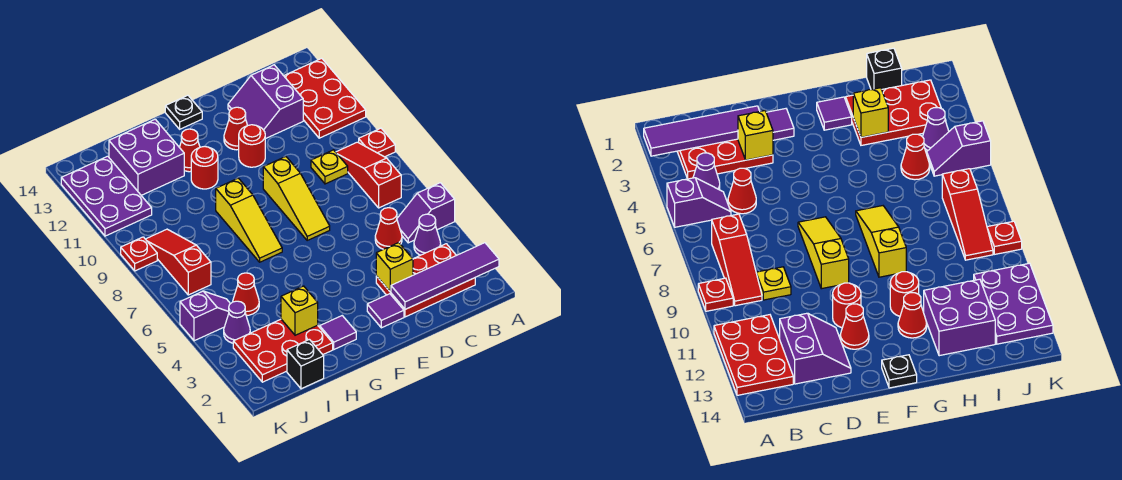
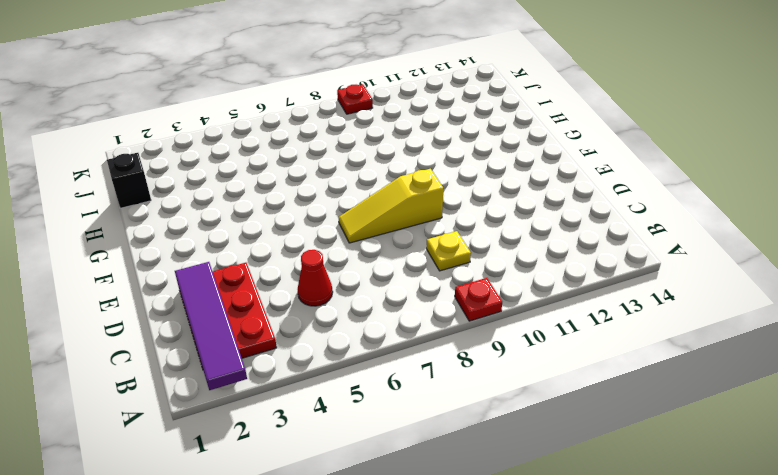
none -> purple 1x2 slope [397,183,455,243]
none -> red 2x3 plate [284,58,366,138]
none -> purple 1x1 cone [414,214,441,255]
none -> red 1x3 slope [336,142,401,208]

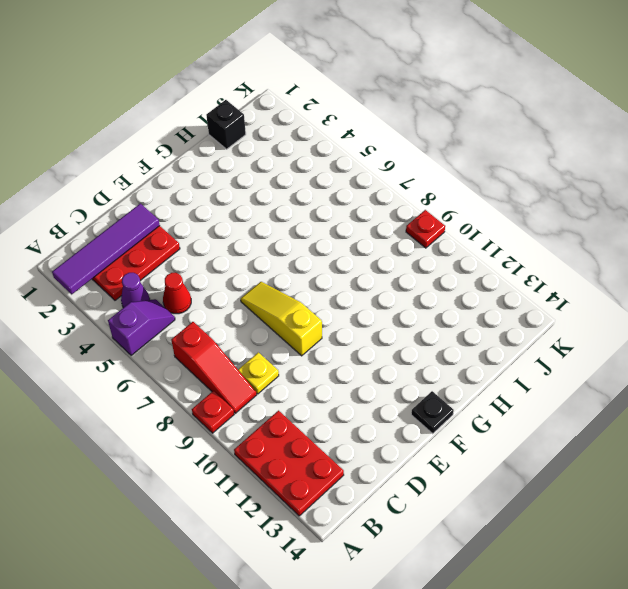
none -> purple 2x2 slope [228,65,303,139]
none -> purple 1x1 tile [367,294,404,328]
none -> red 1x1 round brick [239,125,265,167]
none -> red 1x1 cone [224,107,248,150]

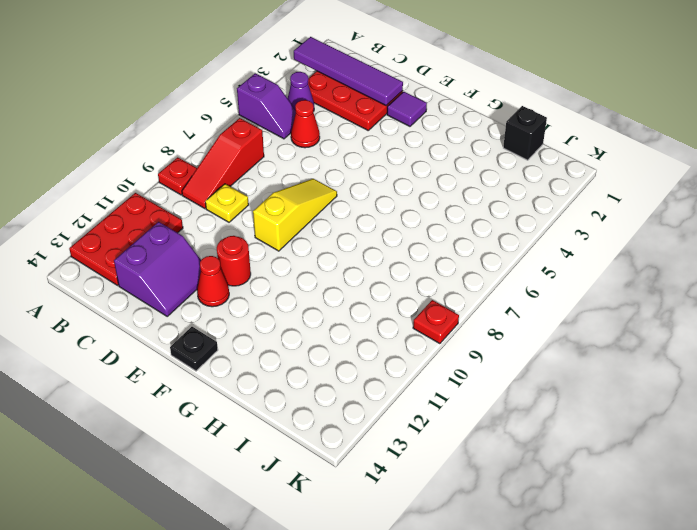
none -> purple 1x1 tile [320,316,356,349]
none -> yellow 1x3 slope [216,178,282,262]
none -> red 1x1 round brick [191,146,218,189]
none -> red 1x1 cone [179,129,200,172]

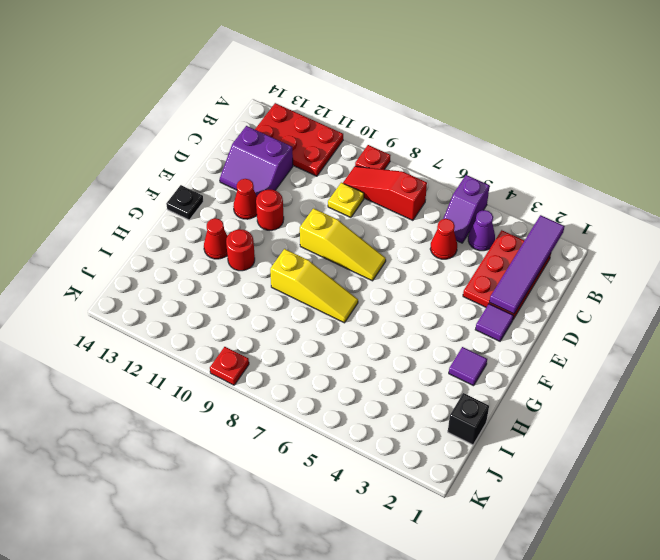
none -> red 2x3 plate [233,319,333,382]
none -> purple 2x2 brick [109,119,184,195]
none -> red 1x1 cone [233,273,259,315]
none -> purple 1x1 cone [224,301,250,343]

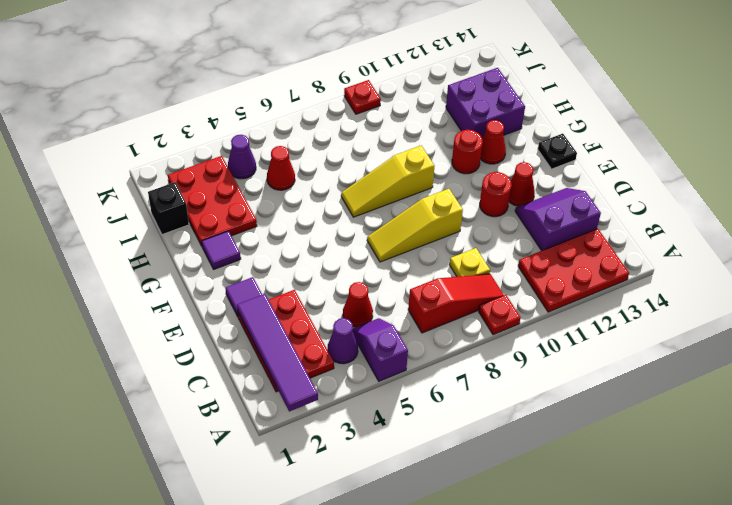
none -> purple 1x2 slope [180,291,230,341]
none -> red 1x3 slope [146,229,211,295]
none -> purple 2x3 plate [61,156,152,236]
none -> yellow 1x1 brick [376,243,413,292]

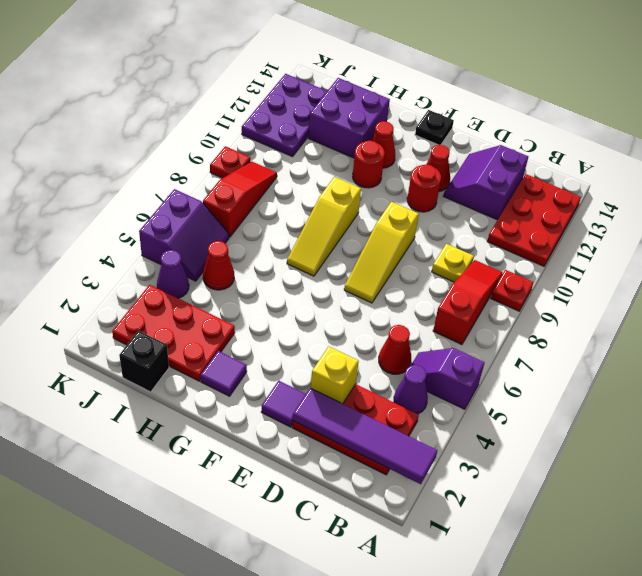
purple 2x2 slope [139,189,229,281] -> purple 1x2 slope [180,291,230,341]
none -> yellow 1x1 brick [281,286,318,335]

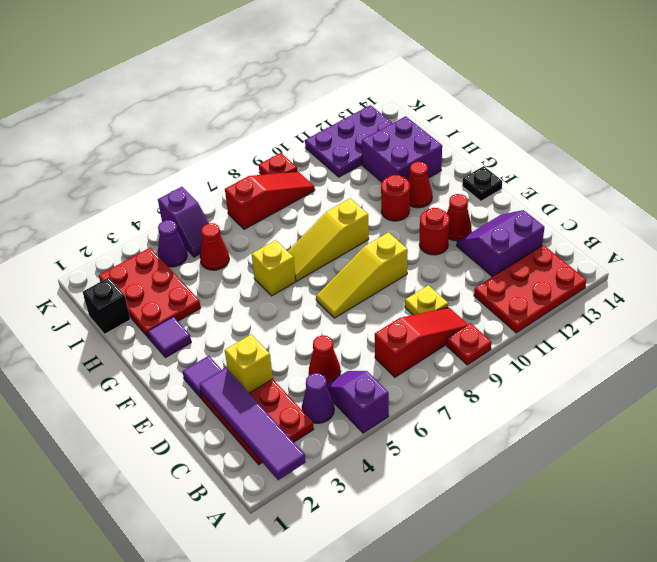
yellow 1x1 brick [252,240,296,296] -> yellow 1x1 brick moved to [281,286,318,335]

